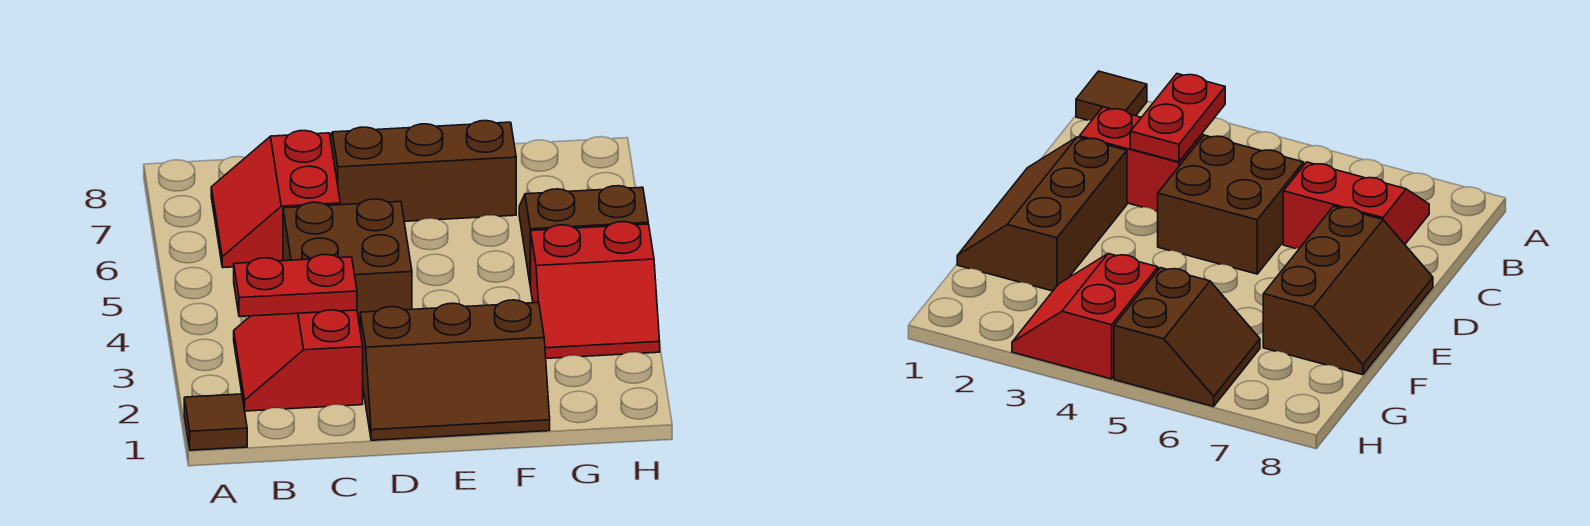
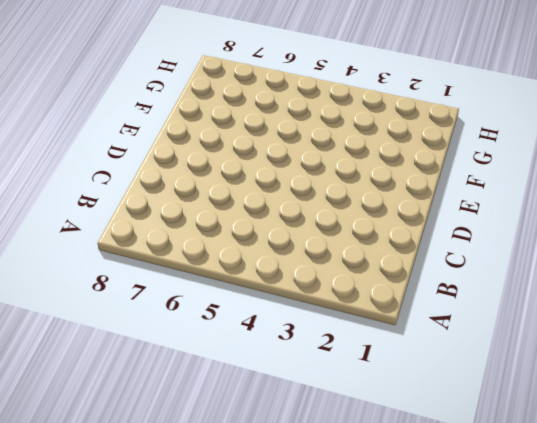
none -> brown 1x1 tile [184,394,247,450]
none -> red 2x2 slope [234,310,363,411]

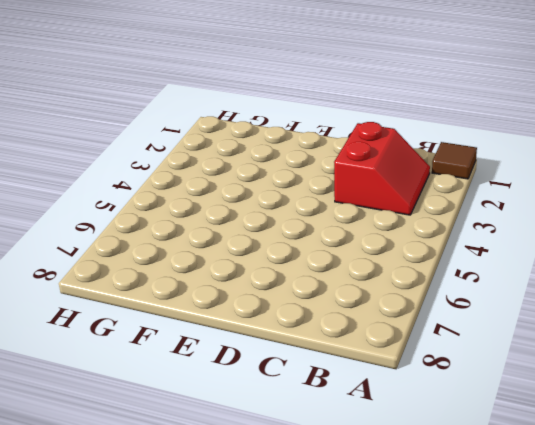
none -> red 2x2 slope [211,131,340,268]
none -> brown 2x2 brick [283,199,412,326]

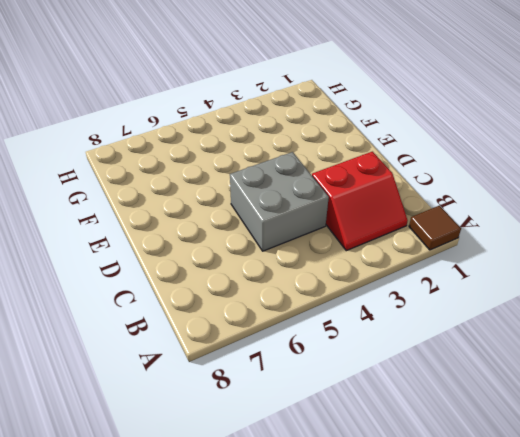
grey 2x2 brick [230,152,329,251] -> brown 2x2 brick [283,199,412,326]
none -> red 2x2 slope [211,131,340,268]
none -> brown 2x3 slope [360,300,550,440]

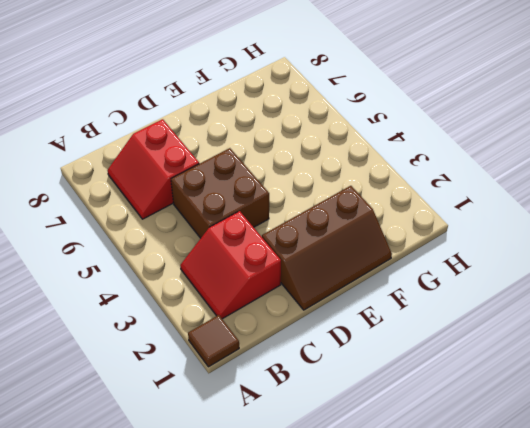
none -> brown 2x3 slope [330,121,516,221]
none -> red 2x2 slope [531,222,660,358]

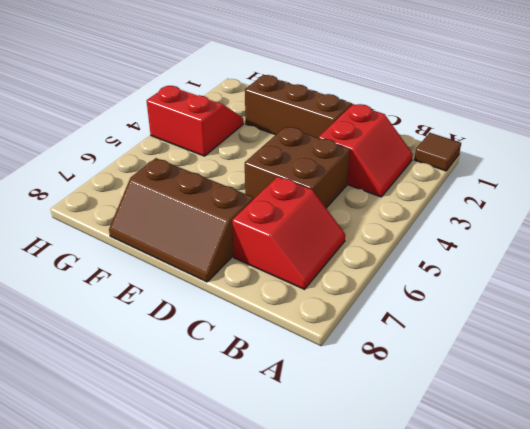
none -> brown 2x2 slope [519,186,648,287]
none -> red 1x2 plate [234,255,357,317]

